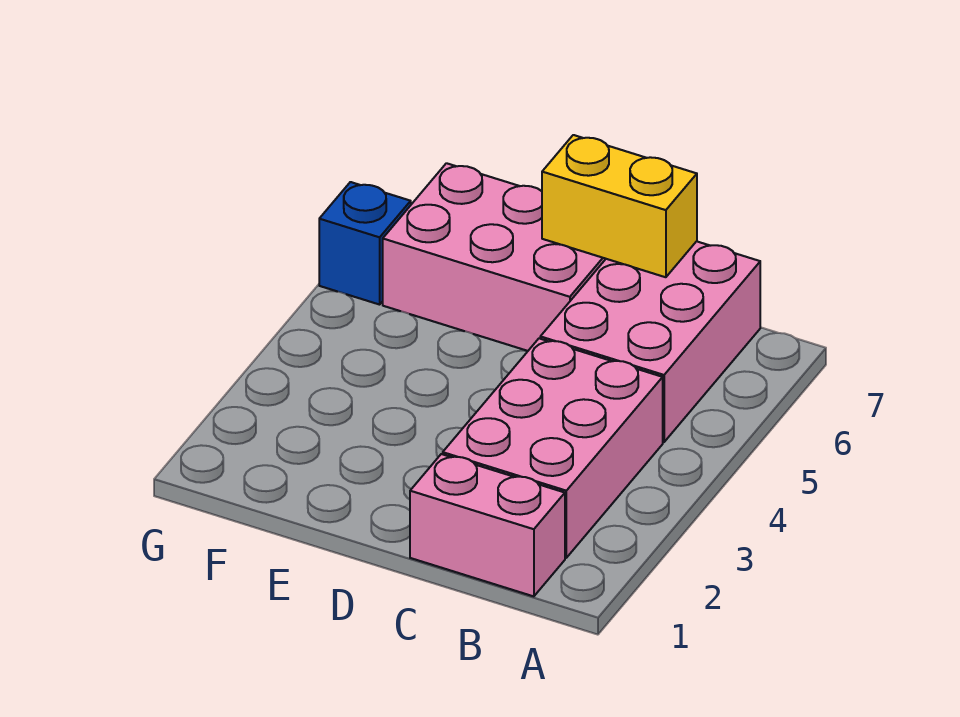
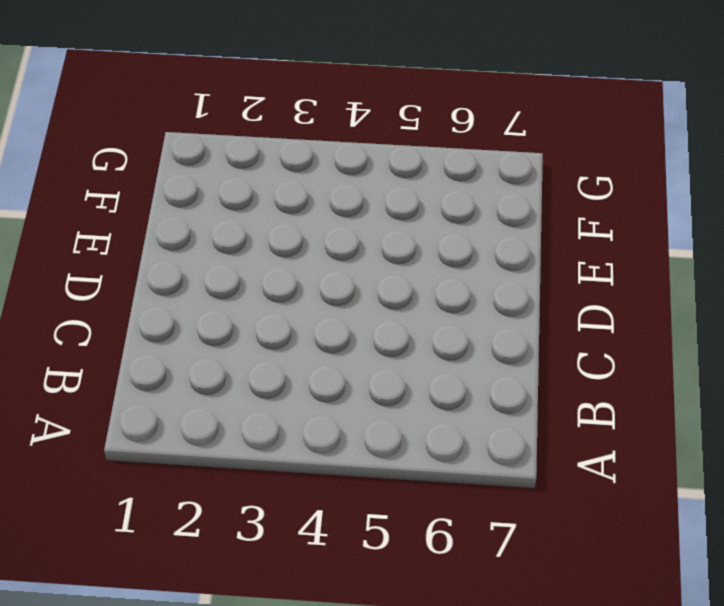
none -> pink 1x2 brick [410,454,565,596]
none -> pink 2x3 brick [443,338,663,558]

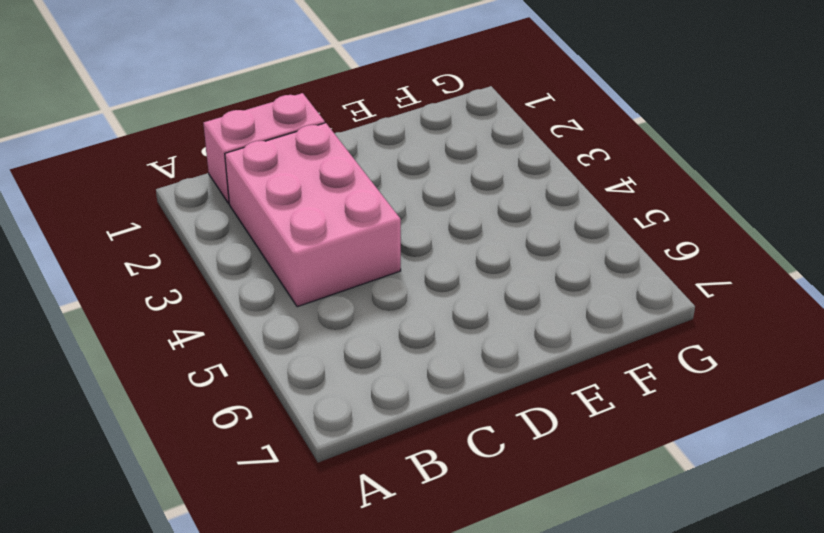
none -> pink 2x3 brick [540,241,760,442]
none -> pink 2x3 brick [383,163,605,351]

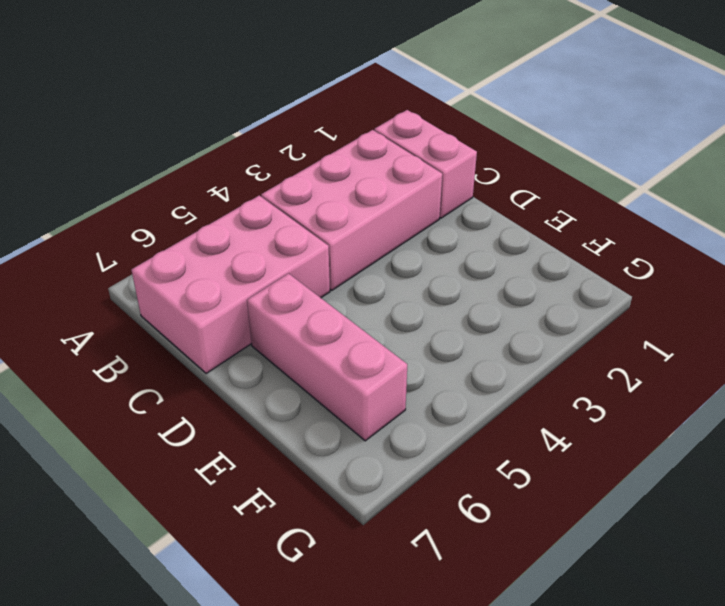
pink 1x3 brick [247,273,407,441] -> pink 2x3 brick [383,163,605,351]
none -> blue 1x1 brick [319,182,411,305]
none -> yellow 1x2 brick [542,135,697,277]

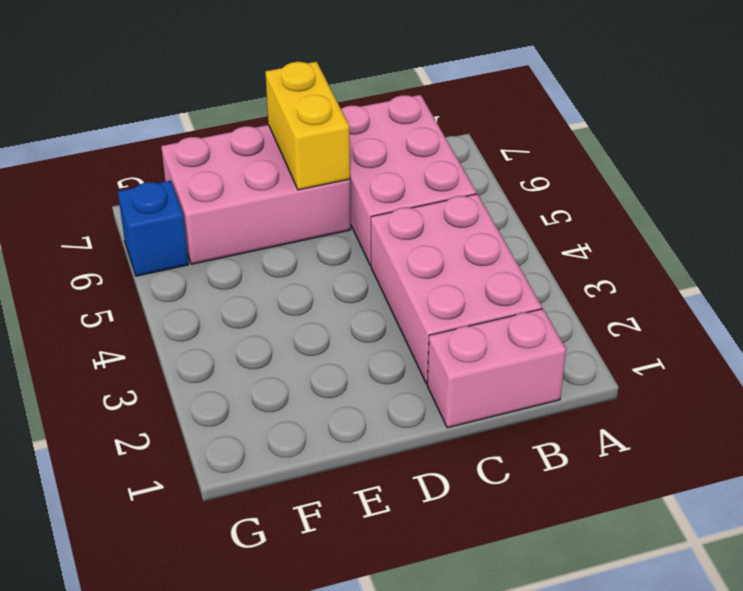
yellow 1x2 brick [265,62,350,190] -> yellow 1x2 brick turned to [542,135,697,277]

